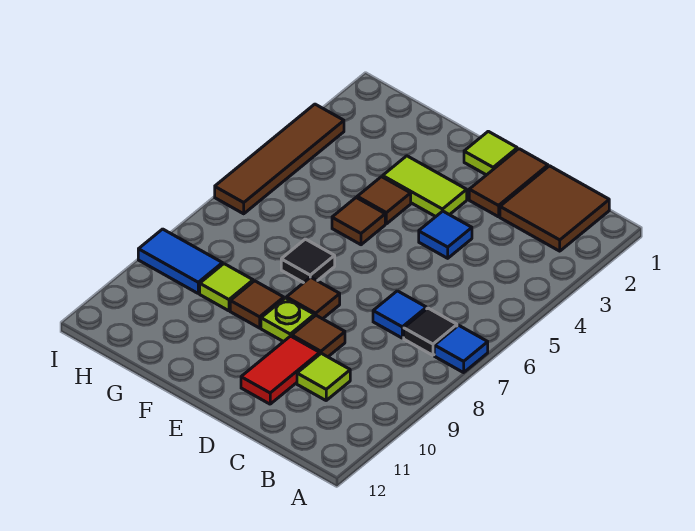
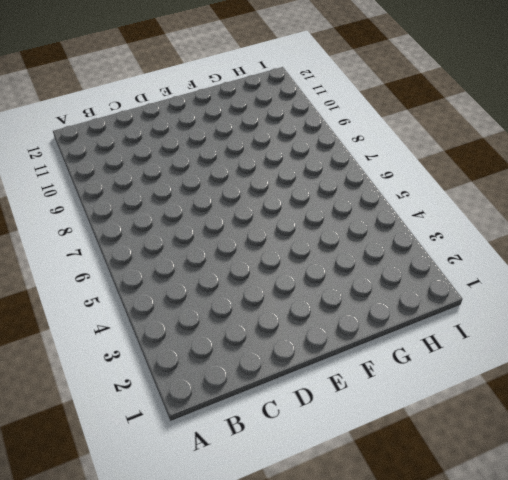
none -> blue 1x1 tile [434,325,488,373]
none -> brown 2x2 tile [500,166,609,251]
none -> black 1x1 tile [404,308,457,355]

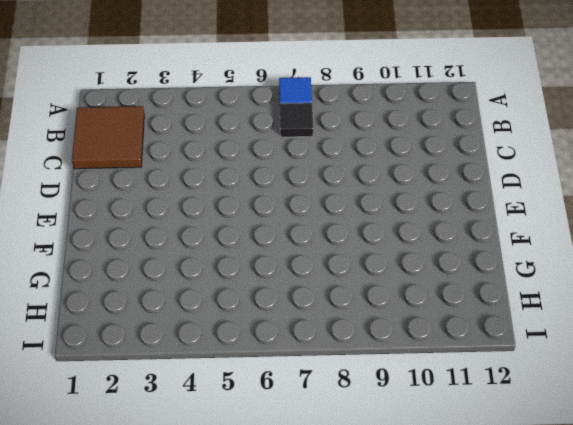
none -> blue 1x1 tile [373,291,426,338]
none -> lime 1x1 tile [297,353,350,400]
none -> brown 1x2 tile [469,149,548,217]

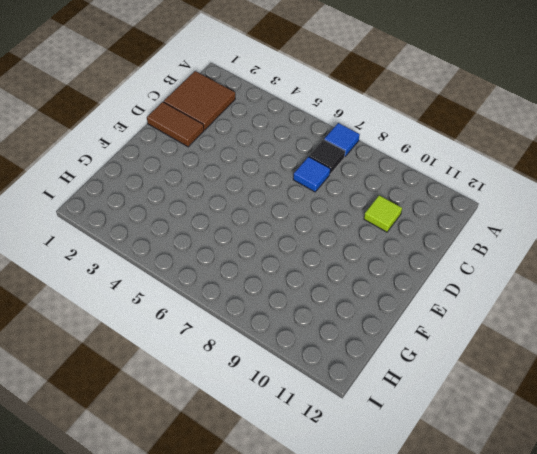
none -> blue 1x1 tile [419,211,472,258]
none -> brown 1x1 tile [292,315,345,357]
none -> red 1x2 tile [241,336,320,404]

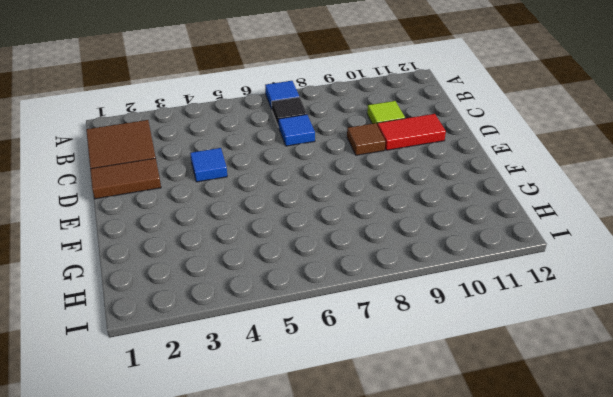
none -> lime 1x1 tile [464,131,517,175]
none -> lime 1x2 tile [383,156,467,217]
none -> brown 1x1 tile [286,277,340,319]

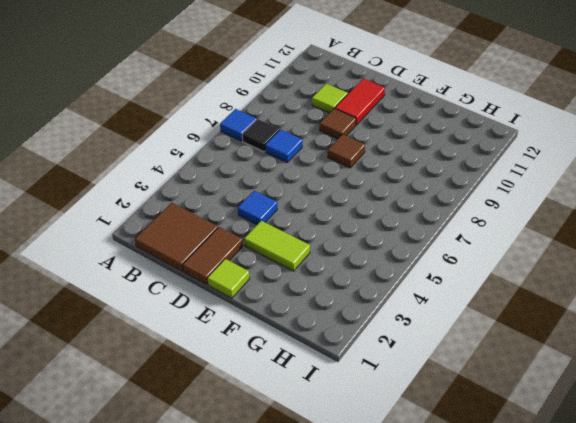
none -> lime 1x1 plate [261,298,314,342]
none -> brown 1x1 tile [357,177,411,224]
none -> brown 1x1 tile [332,198,385,245]

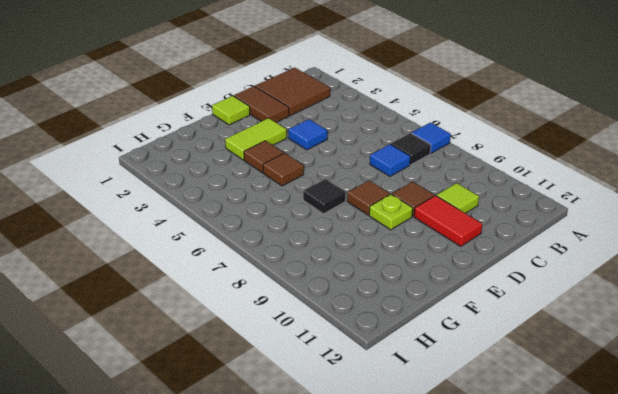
none -> brown 1x1 tile [230,281,284,328]
none -> lime 1x1 tile [200,264,253,311]
none -> blue 1x2 tile [138,229,222,293]

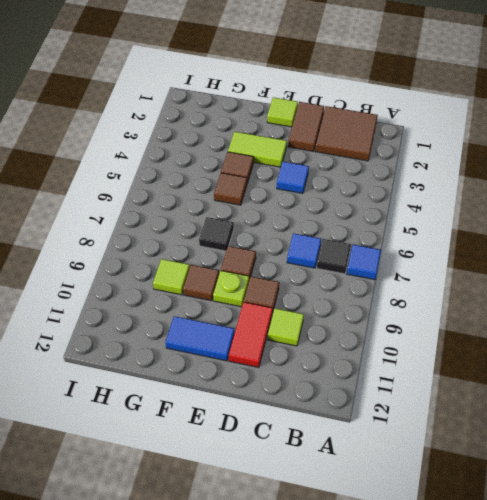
blue 1x2 tile [165,316,235,361] -> blue 1x2 tile moved to [138,229,222,293]
none -> brown 1x4 tile [215,104,344,214]

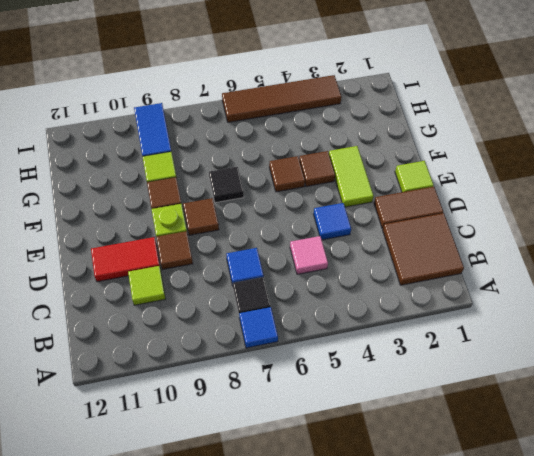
pink 1x1 tile [290,236,328,274] -> none

